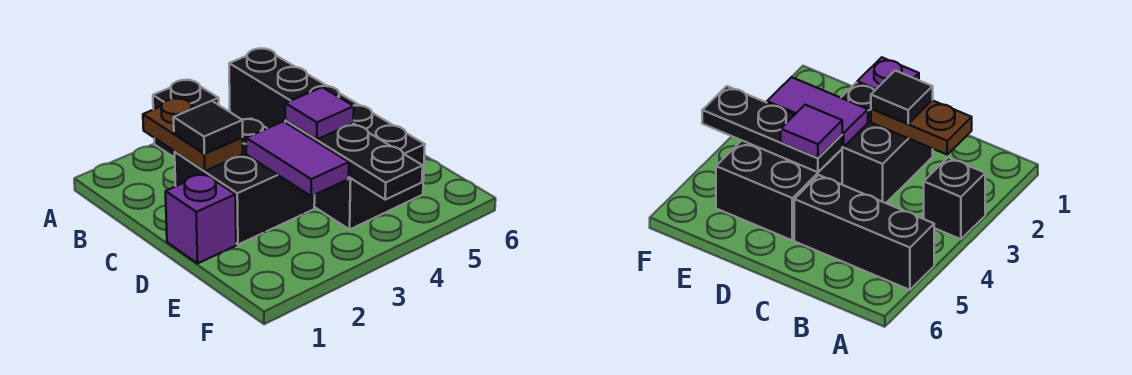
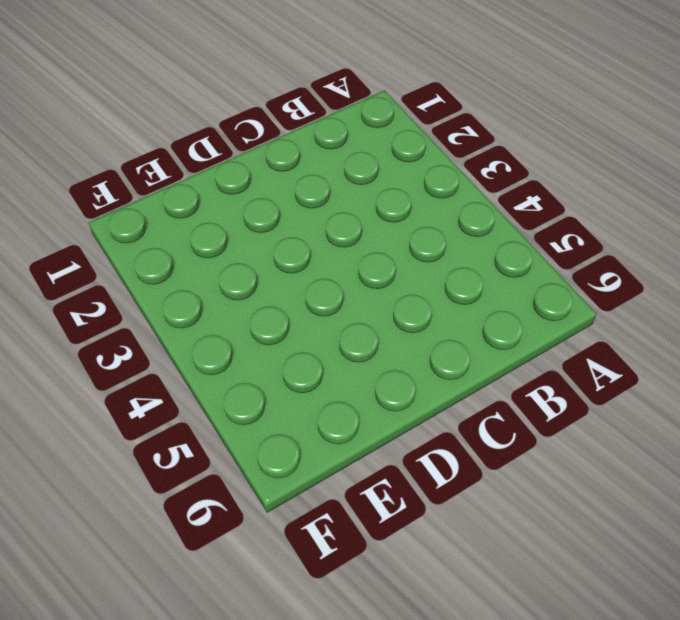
none -> black 1x1 brick [153,80,219,158]
none -> black 1x3 brick [229,48,358,128]

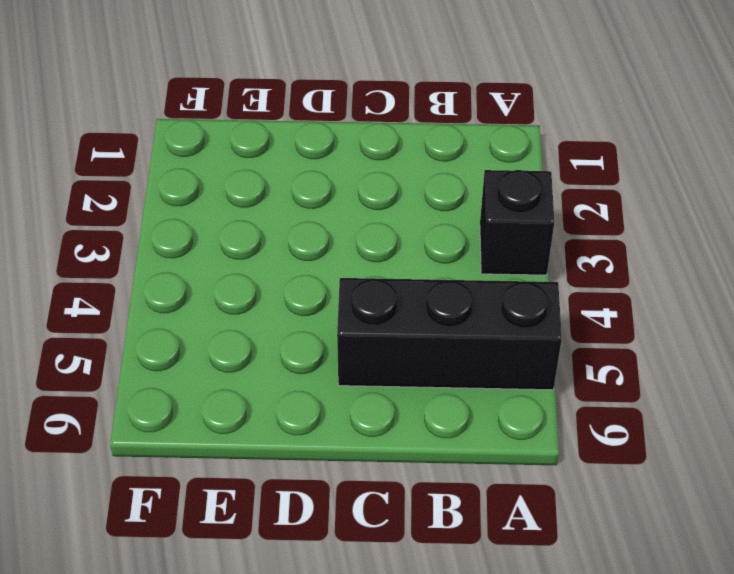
none -> black 2x2 brick [175,119,315,245]
none -> purple 1x1 brick [166,174,236,263]

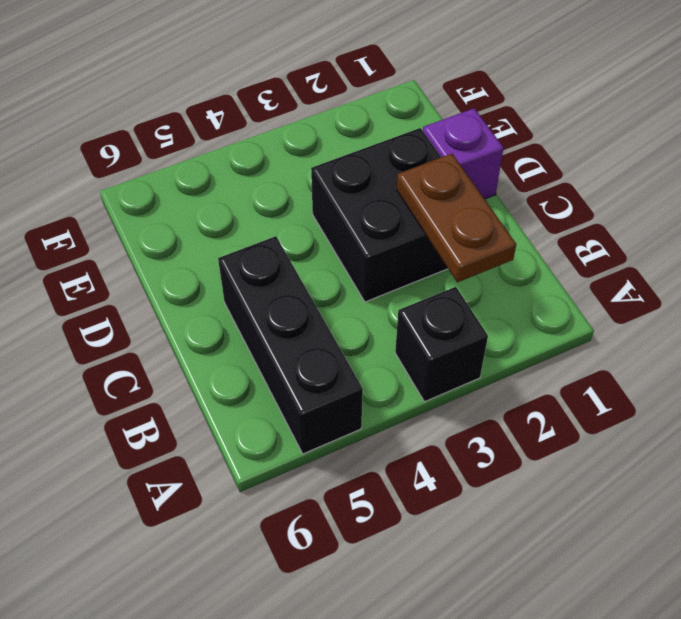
none -> black 2x2 brick [314,105,425,229]
none -> purple 1x2 tile [246,121,349,196]

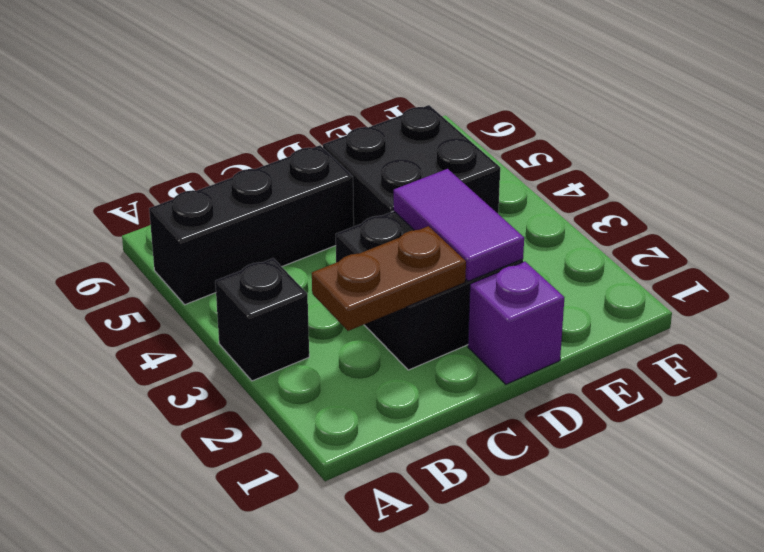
purple 1x2 tile [393,169,524,281] -> purple 1x2 tile turned to [246,121,349,196]
none -> black 1x3 plate [285,121,423,200]
none -> black 1x1 tile [174,101,243,154]

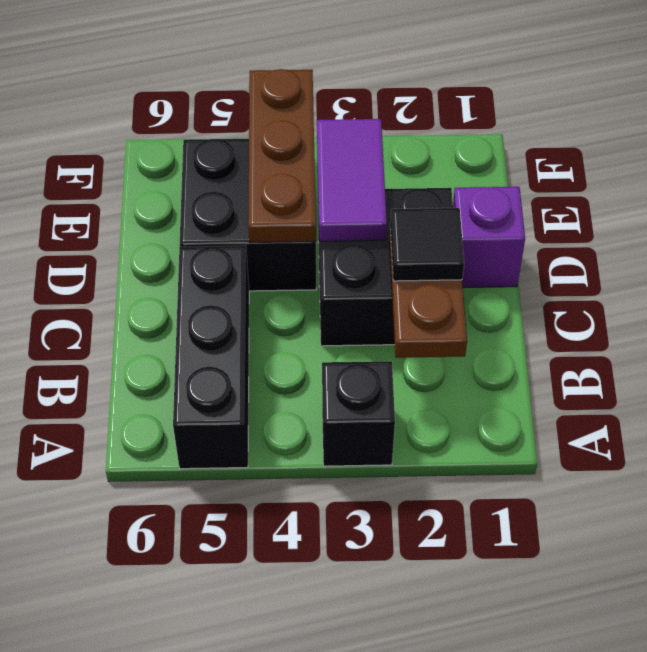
brown 1x3 plate [248,69,316,242] -> black 1x3 plate [285,121,423,200]
none -> purple 1x1 tile [285,87,354,139]

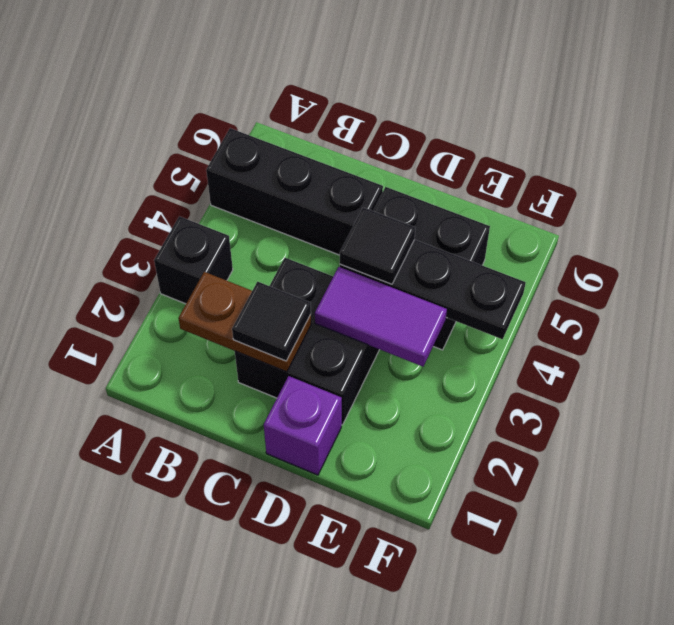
black 1x1 tile [340,207,415,284] -> purple 1x1 tile [285,87,354,139]

